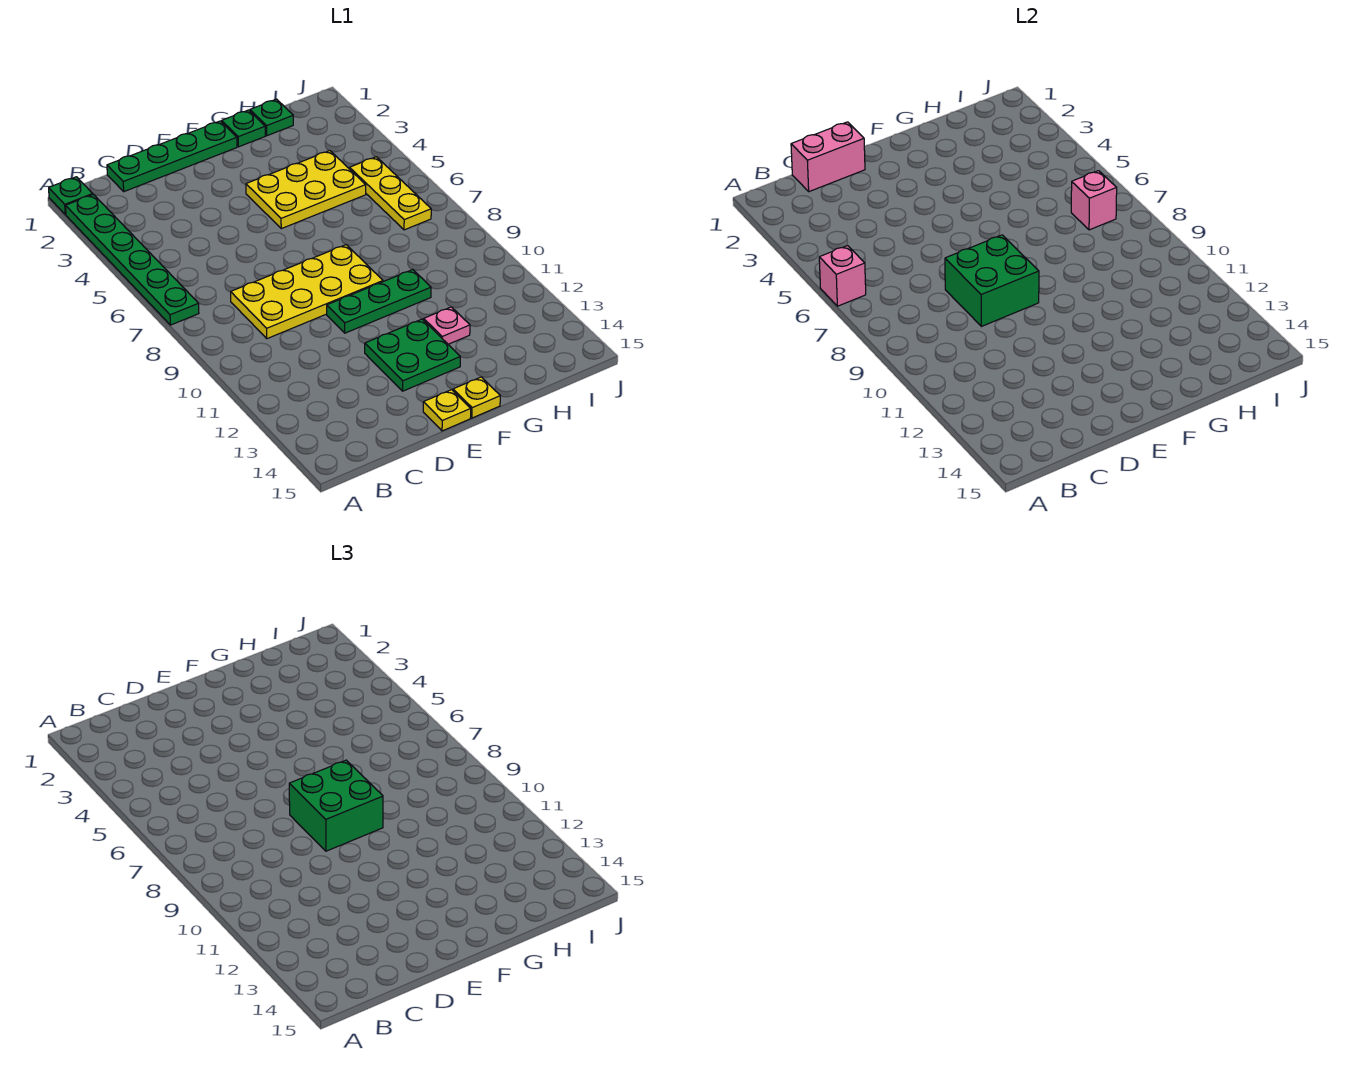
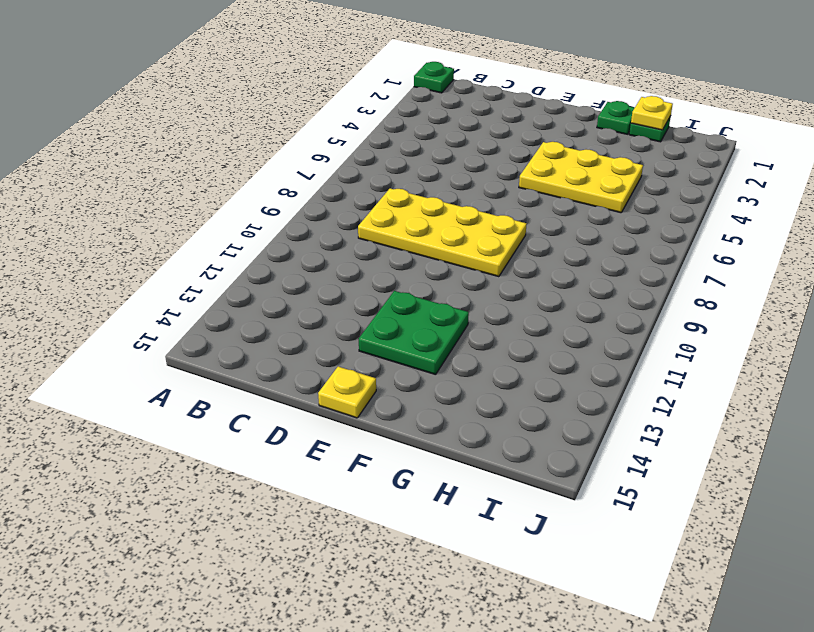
yellow 1x1 plate [631,96,673,130] -> yellow 1x1 plate moved to [453,377,500,418]
none -> green 1x6 plate [66,195,199,325]
none -> green 1x4 plate [107,121,237,192]
none -> green 1x3 plate [327,269,431,333]

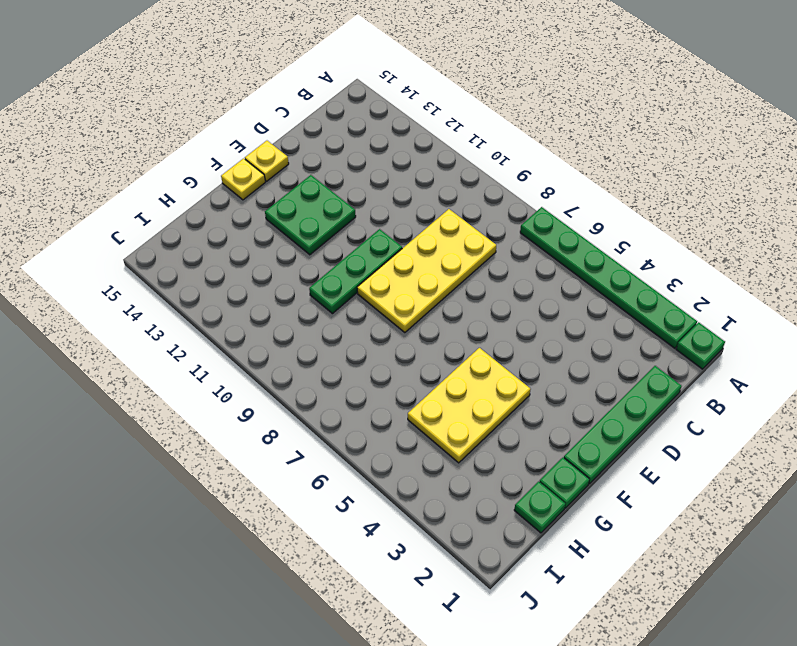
none -> pink 1x1 plate [424,307,470,344]
none -> yellow 1x3 plate [350,157,431,230]
none -> pink 1x1 brick [819,246,866,306]

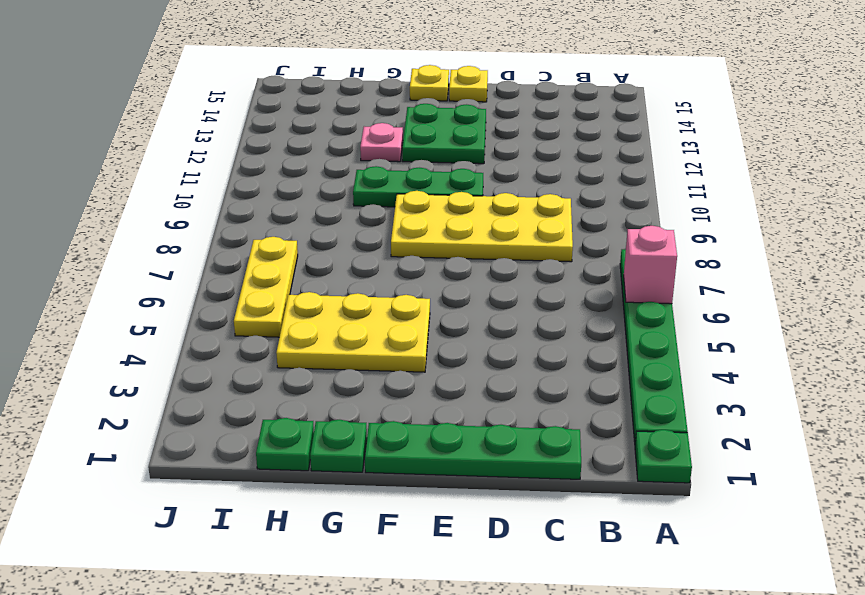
none -> pink 1x2 brick [791,122,865,192]
none -> green 2x2 brick [945,235,1039,326]
none -> pink 1x1 brick [1071,171,1117,230]

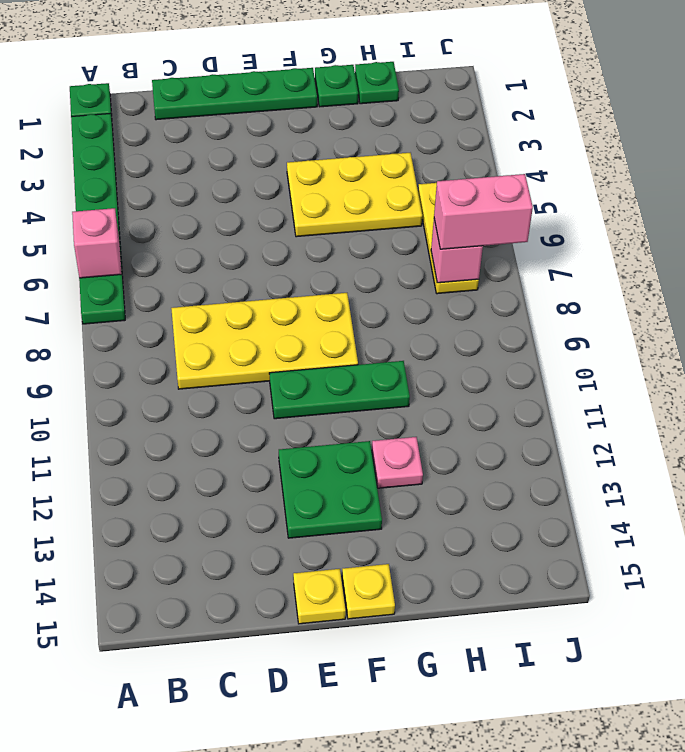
pink 1x2 brick [434,174,533,249] -> pink 1x2 brick moved to [791,122,865,192]
none -> green 2x2 brick [945,235,1039,326]
none -> green 2x2 brick [289,760,383,851]

